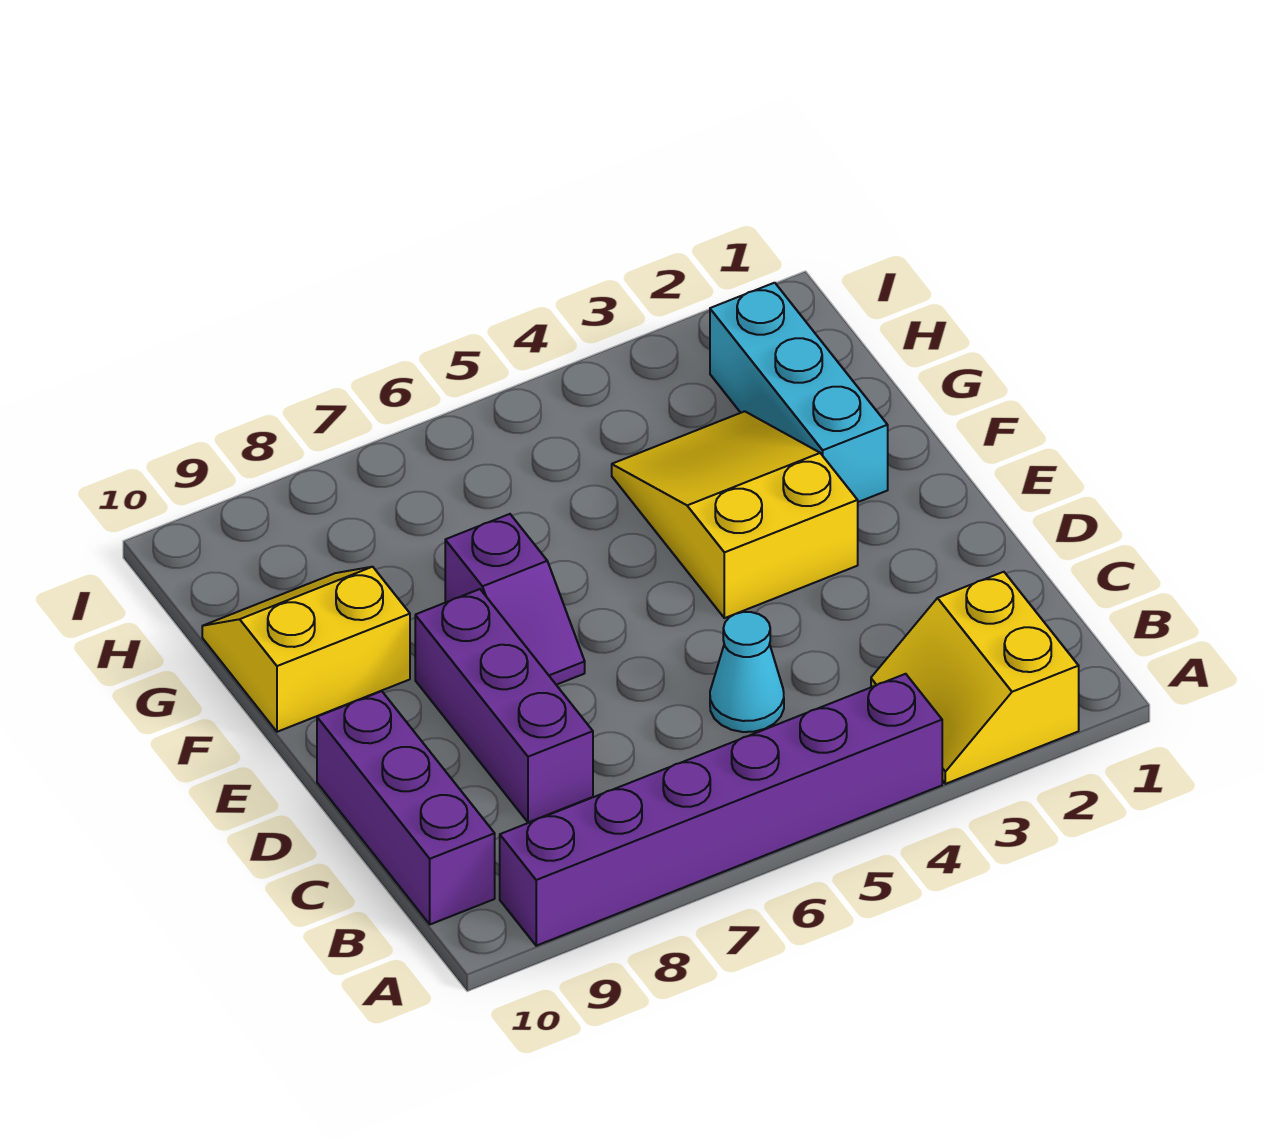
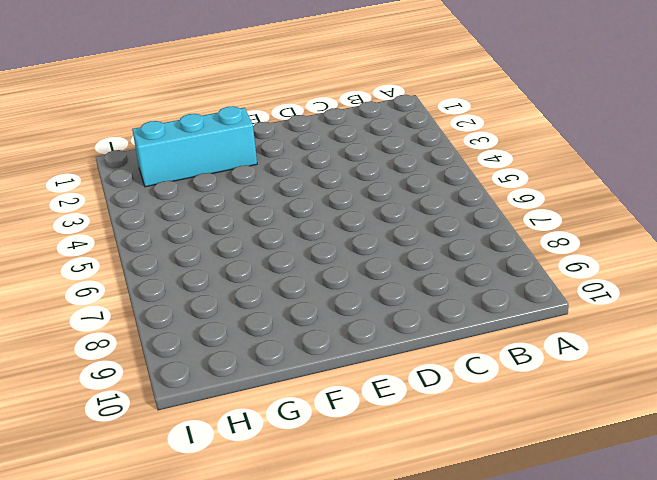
none -> yellow 2x2 slope [871,572,1079,784]
none -> purple 1x6 brick [500,674,942,946]

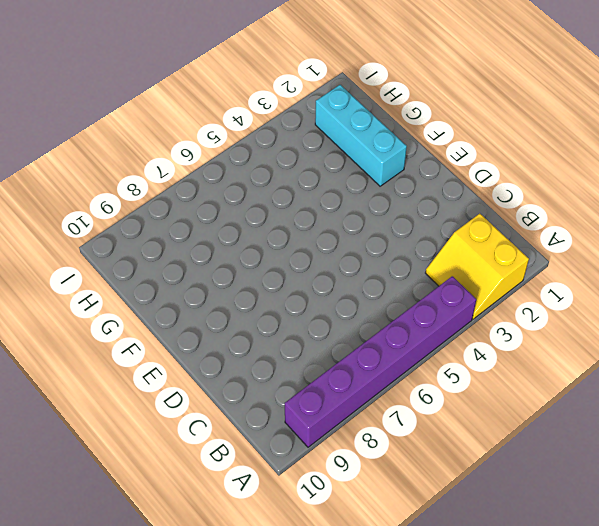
none -> purple 1x3 brick [317,691,495,924]
none -> cyan 1x1 cone [710,612,784,732]

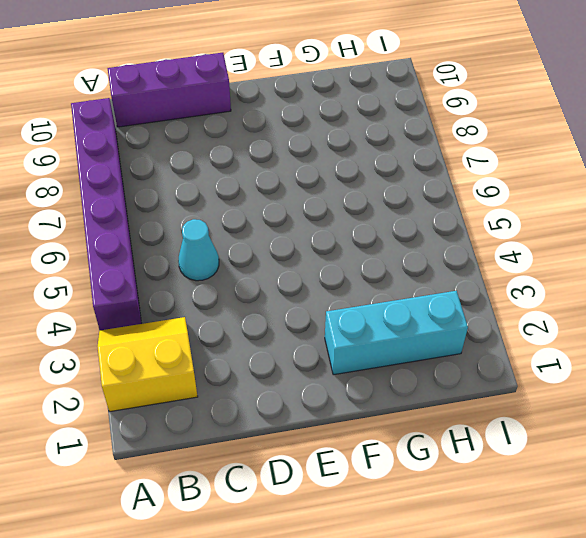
none -> purple 1x3 brick [415,589,593,822]
none -> yellow 2x3 slope [612,411,858,618]

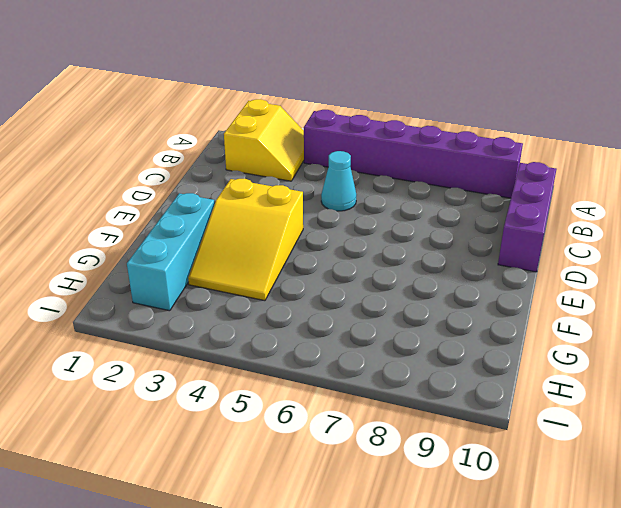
none -> purple 1x3 brick [415,589,593,822]
none -> purple 1x2 slope [445,514,585,685]

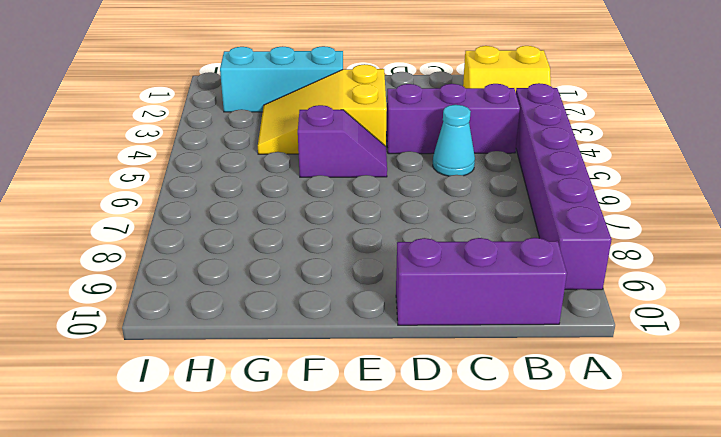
purple 1x3 brick [387,84,520,154] -> purple 1x3 brick moved to [415,589,593,822]
purple 1x2 slope [298,105,387,177] -> purple 1x2 slope moved to [445,514,585,685]
none -> yellow 2x2 slope [202,567,410,732]

